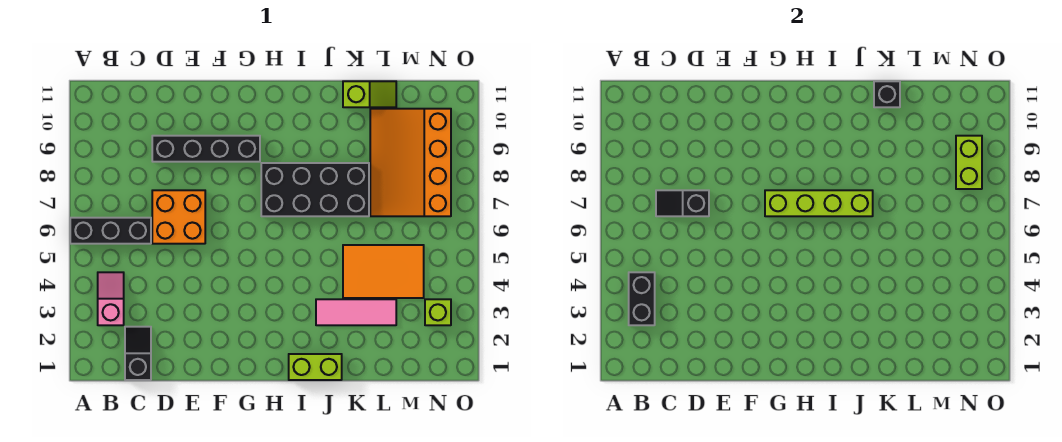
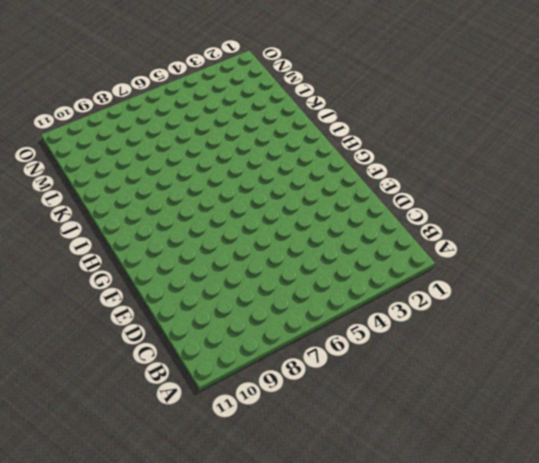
none -> black 1x3 brick [70,218,151,244]
none -> pink 1x2 slope [98,272,124,325]
none -> black 1x2 slope [125,327,151,380]

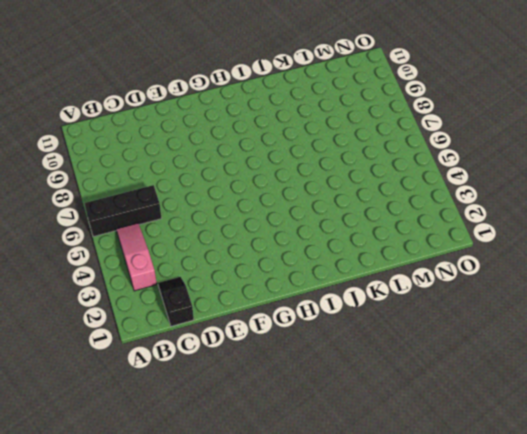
pink 1x3 slope [116,223,157,291] -> pink 1x2 slope [98,272,124,325]
none -> orange 2x2 brick [152,190,205,244]
none -> black 1x4 brick [152,136,260,162]
none -> black 2x4 brick [261,163,369,216]

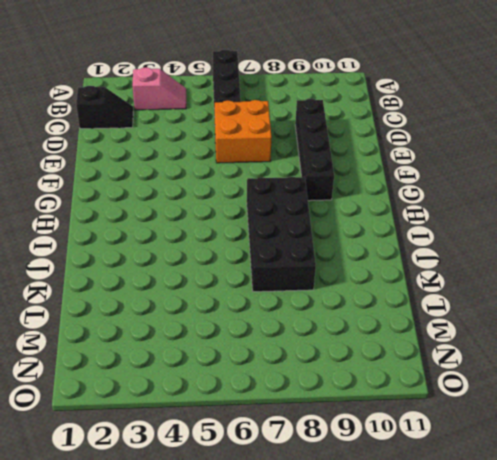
none -> lime 1x2 brick [289,354,342,380]
none -> pink 1x3 tile [316,299,396,325]
none -> orange 2x3 tile [343,245,424,298]

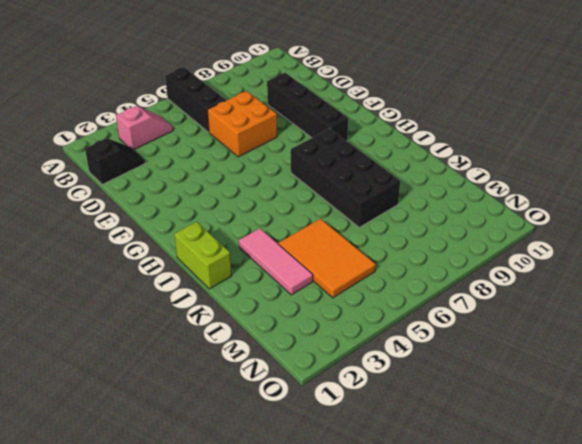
none -> lime 1x2 slope [343,81,396,107]
none -> orange 3x4 slope [370,109,451,216]
none -> lime 1x1 brick [425,299,451,325]

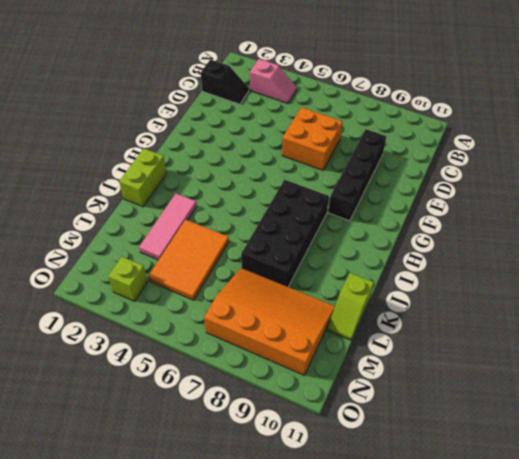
none -> black 1x3 brick [70,218,151,244]
none -> black 1x2 brick [629,272,655,325]
none -> black 1x2 slope [656,190,709,216]

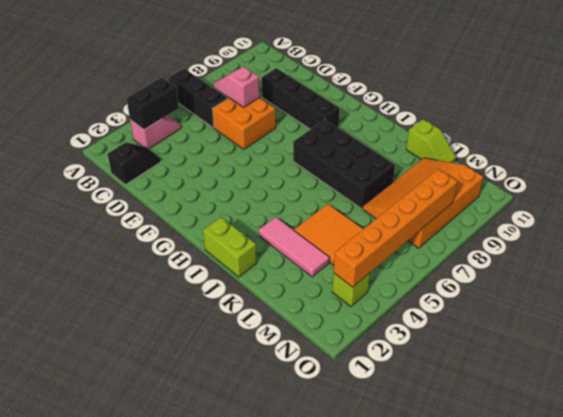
pink 1x2 slope [214,67,259,107] -> black 1x2 slope [656,190,709,216]
orange 1x6 brick [334,169,458,287] -> lime 1x2 brick [956,136,982,189]
none -> lime 1x4 brick [765,190,873,216]
none -> black 1x1 brick [874,81,900,107]

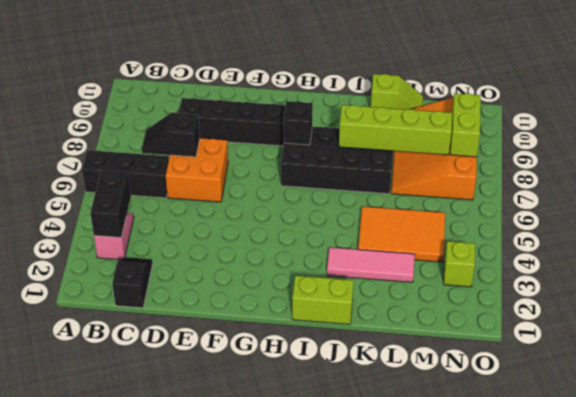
black 1x1 brick [284,101,313,145] -> black 1x1 brick moved to [874,81,900,107]
lime 1x4 brick [339,105,452,155] -> lime 1x4 brick moved to [765,190,873,216]

